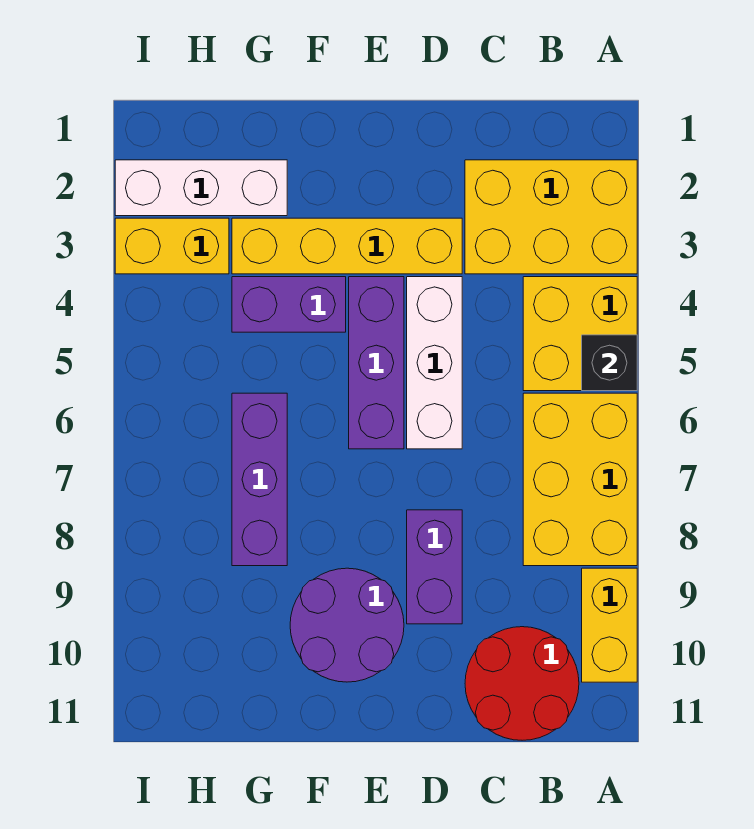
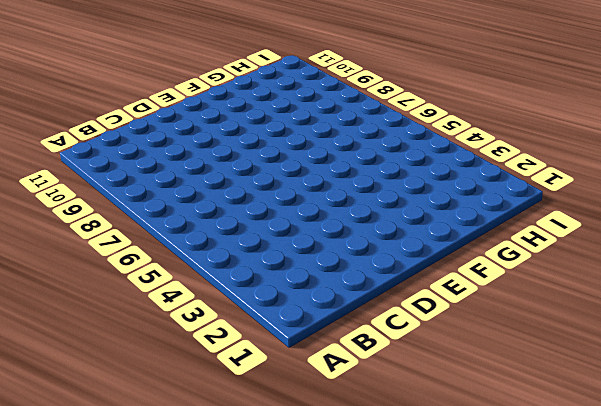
none -> yellow 2x3 brick [465,160,637,274]
none -> yellow 2x2 brick [523,277,637,391]
none -> yellow 2x3 brick [523,393,637,566]

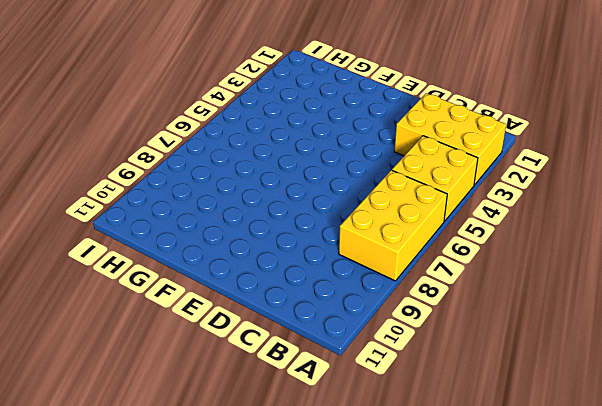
none -> yellow 1x2 brick [582,568,637,682]
none -> red 2x2 round brick [465,627,579,740]
none -> yellow 1x4 brick [232,218,462,274]

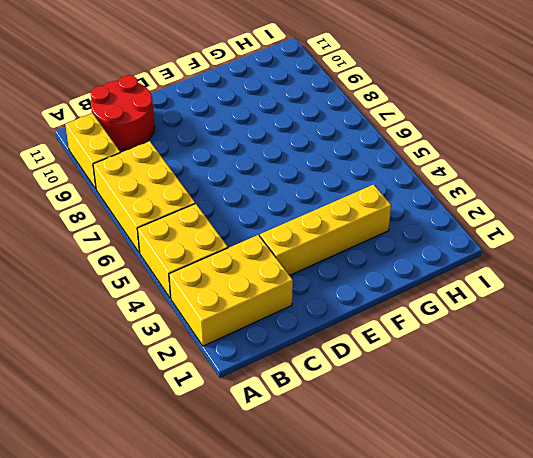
none -> white 1x3 brick [407,277,462,449]
none -> purple 1x2 brick [407,510,462,624]
none -> purple 1x3 brick [349,277,404,449]

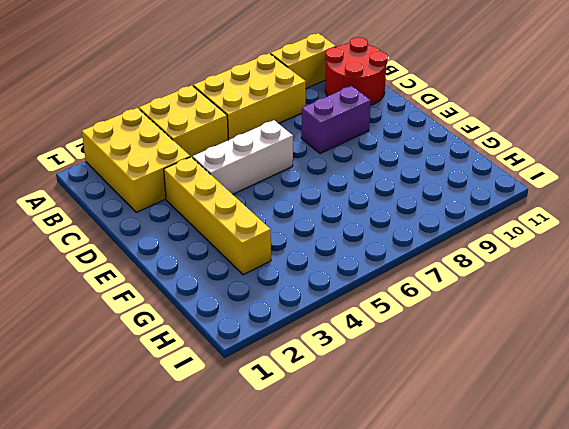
none -> purple 1x3 brick [349,277,404,449]
none -> purple 2x2 round brick [290,568,404,682]
none -> purple 1x2 brick [232,277,346,332]

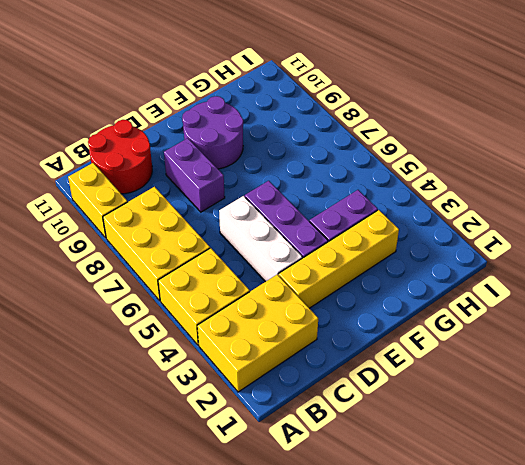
none -> white 1x3 brick [115,160,287,216]
none -> purple 1x3 brick [232,393,287,566]
none -> yellow 1x2 brick [115,218,229,274]

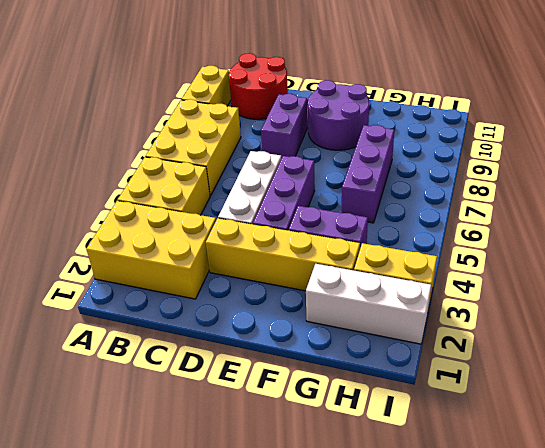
none -> black 1x1 brick [582,335,637,391]

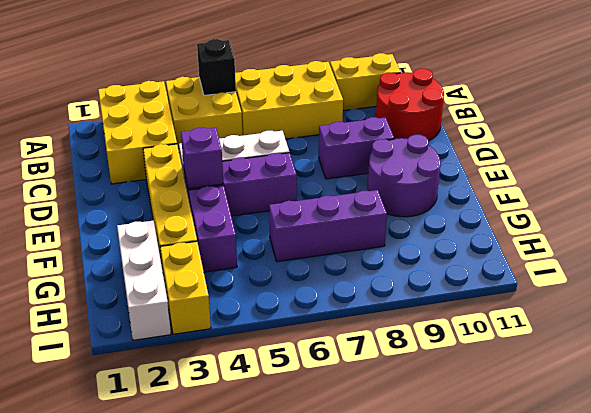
purple 1x1 brick [181,128,224,189] -> none

